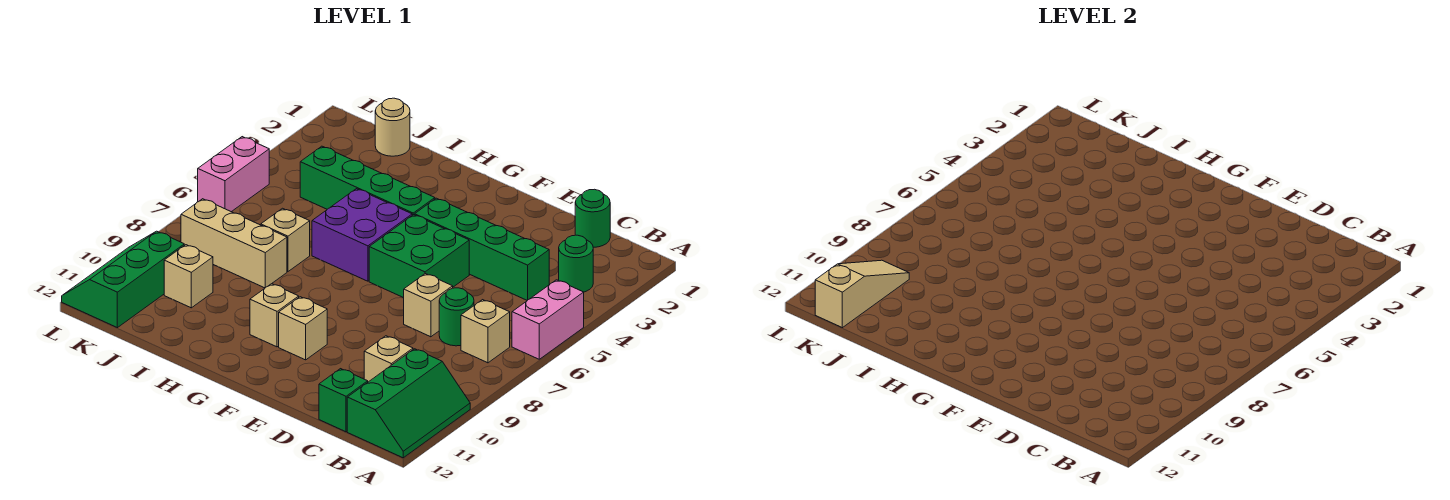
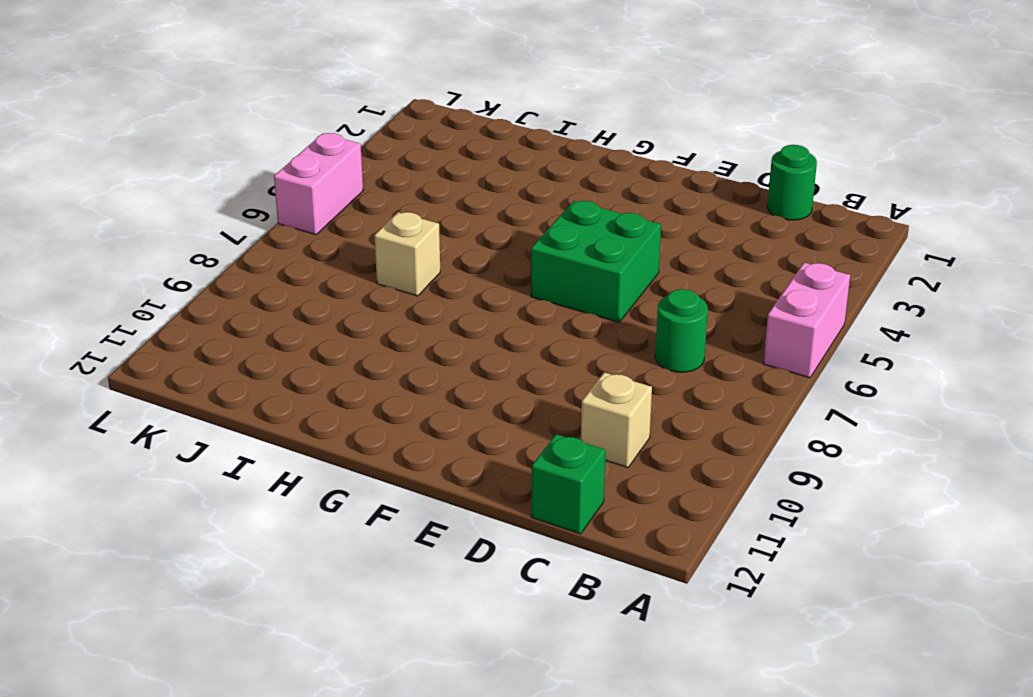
none -> green 2x3 slope [347,349,470,458]
none -> green 1x1 round brick [559,235,593,292]
none -> tan 1x1 brick [461,300,510,363]

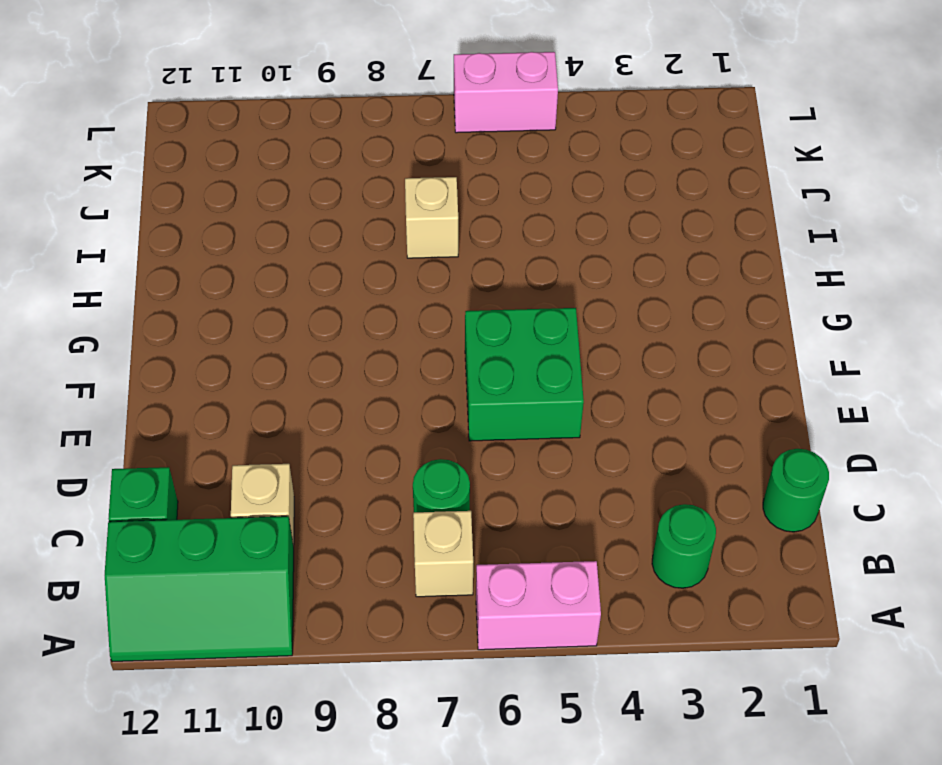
none -> green 1x4 brick [415,198,549,300]
none -> tan 1x1 brick [404,274,453,337]
none -> tan 1x1 brick [279,297,327,360]

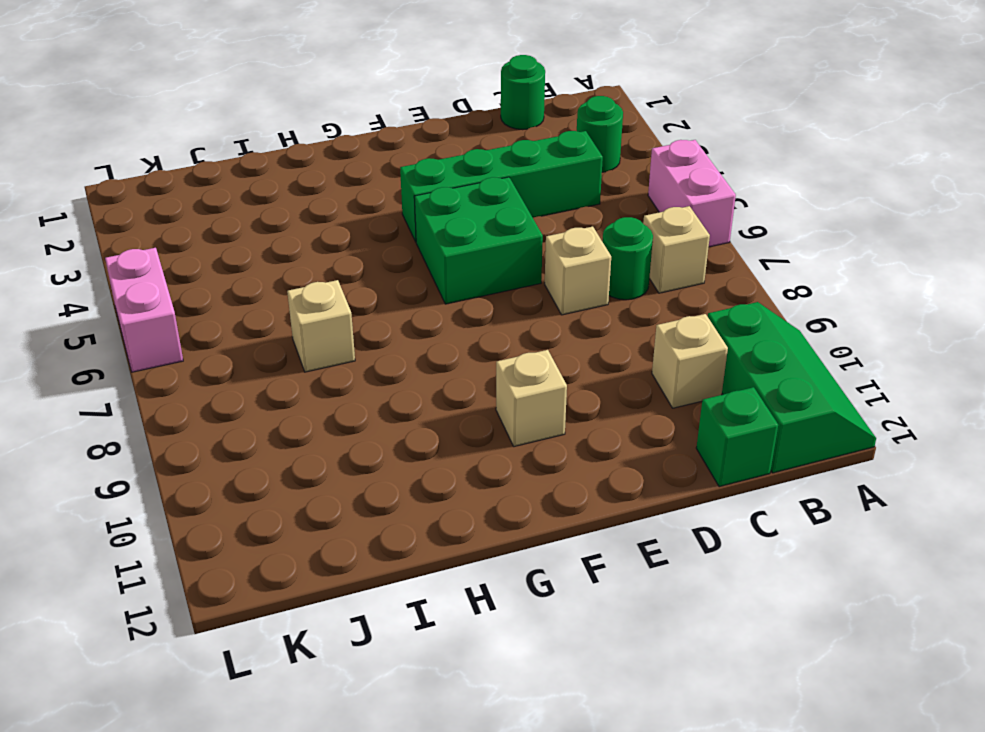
none -> green 1x4 brick [300,146,435,215]
none -> purple 2x2 brick [312,189,412,281]
none -> tan 1x1 brick [250,284,299,347]

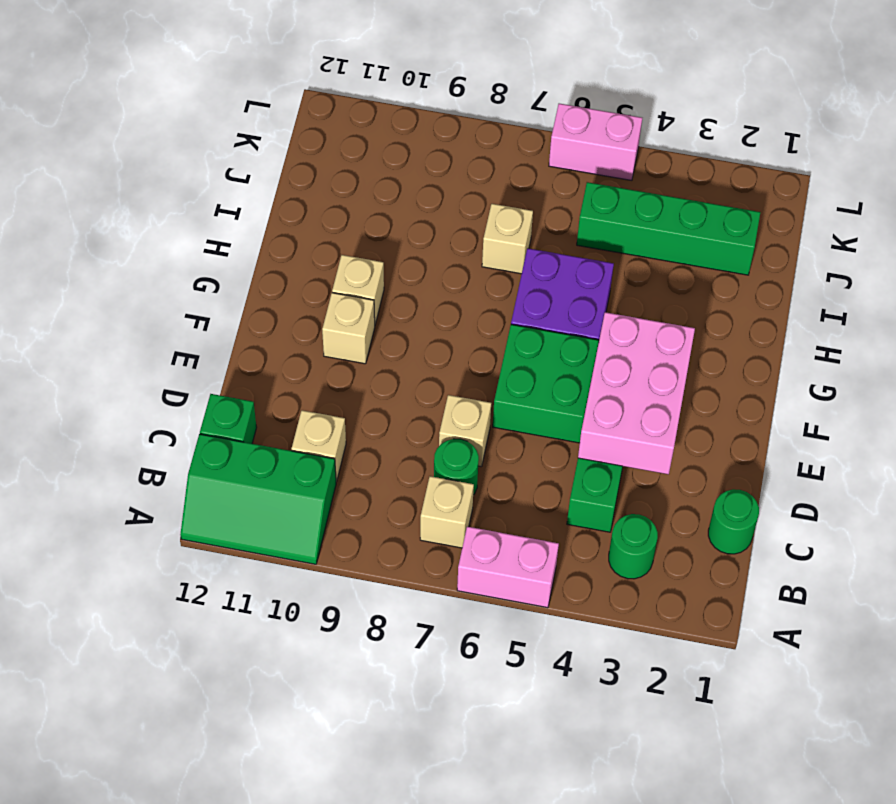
pink 2x3 brick [578,312,695,474] -> none
green 1x4 brick [577,182,760,275] -> green 1x4 brick turned to [300,146,435,215]
none -> tan 1x3 brick [181,199,287,288]
none -> tan 1x1 round brick [375,98,410,156]
none -> tan 1x1 brick [164,245,213,308]

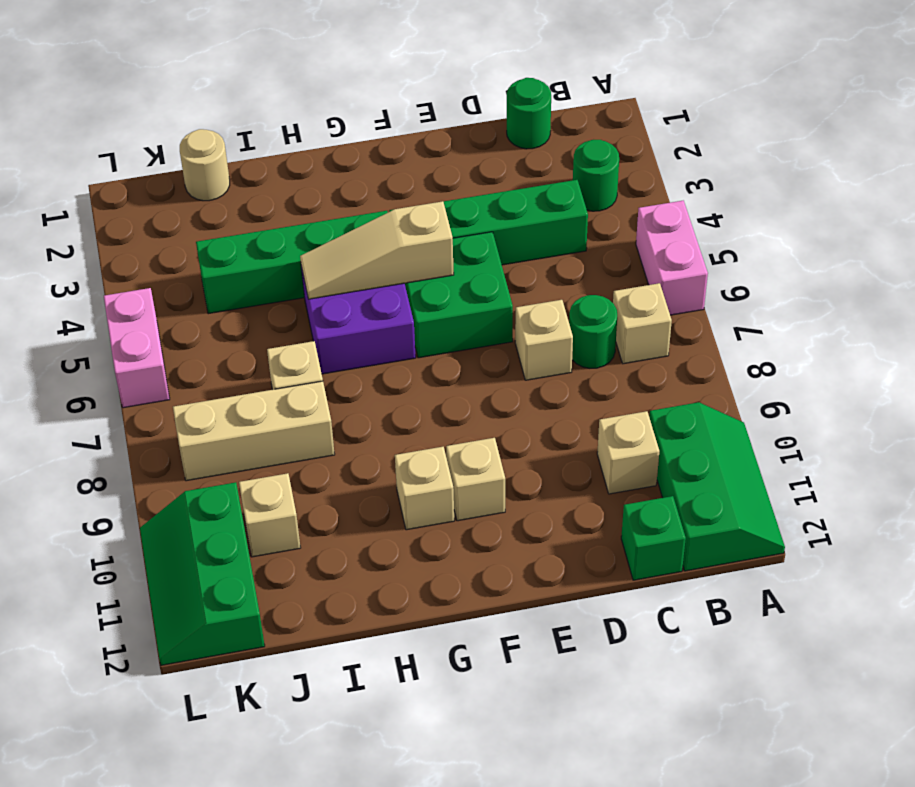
tan 1x3 slope [300,201,454,299] -> tan 1x3 slope turned to [815,260,909,328]

